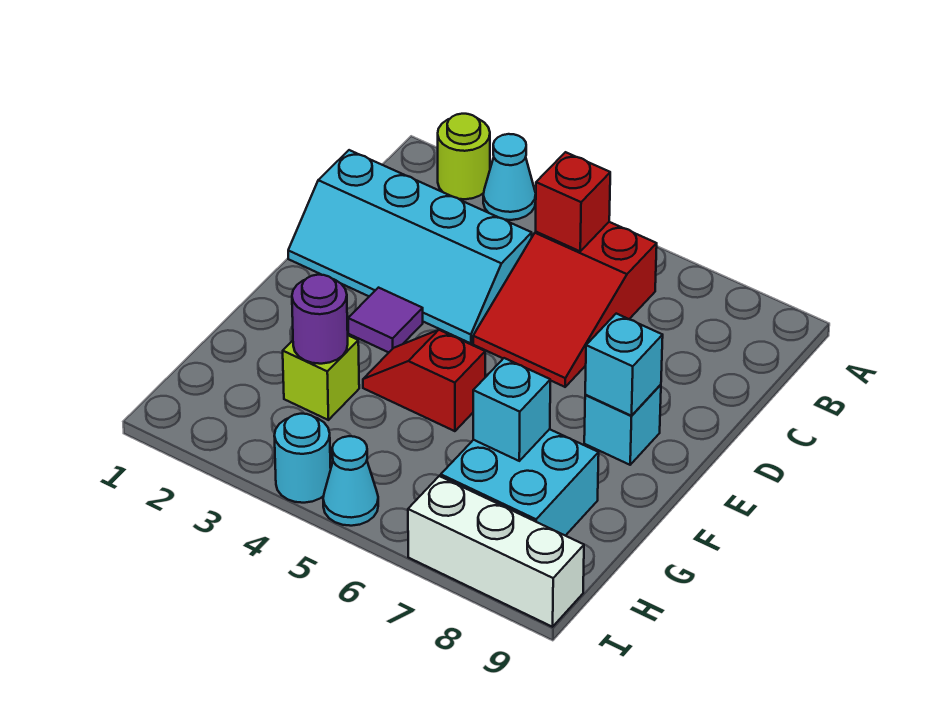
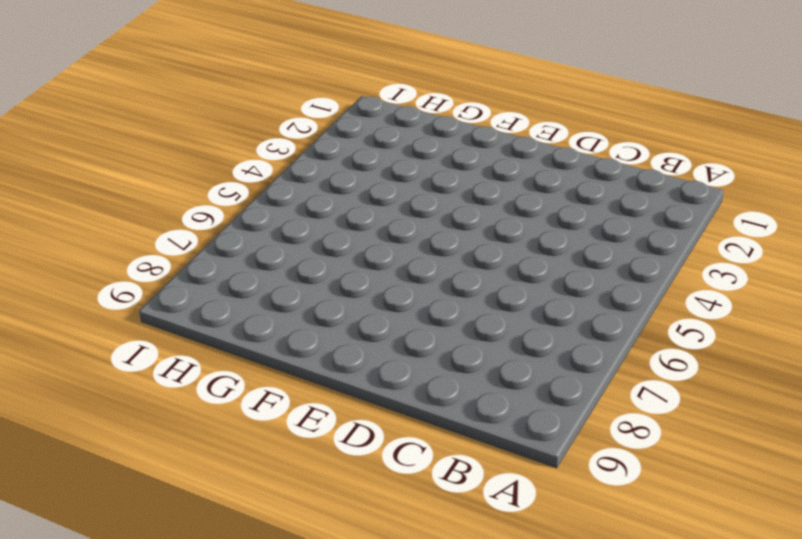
none -> lime 1x1 round brick [438,114,490,199]
none -> cyan 1x1 cone [483,134,536,220]
none -> red 2x3 slope [473,222,657,387]

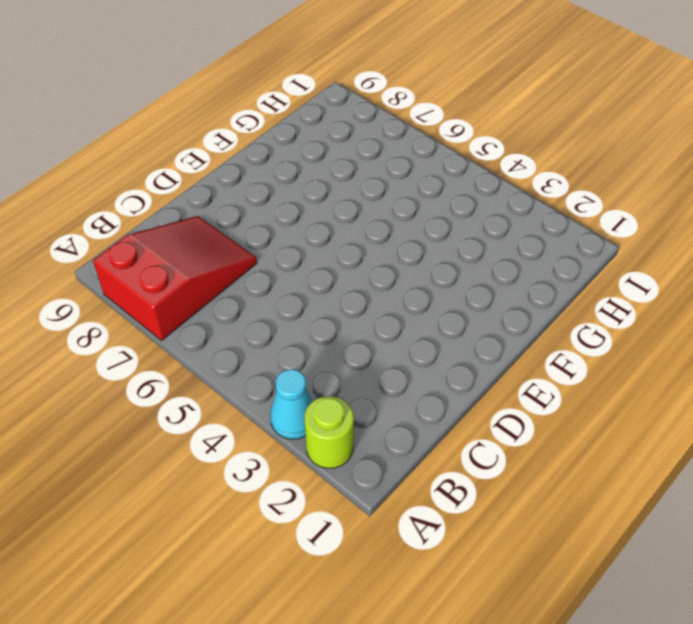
red 2x3 slope [93,216,257,340] -> red 2x3 slope moved to [473,222,657,387]
none -> cyan 2x4 slope [288,150,532,343]
none -> purple 1x1 tile [348,288,423,352]
none -> cyan 1x1 brick [584,385,661,465]

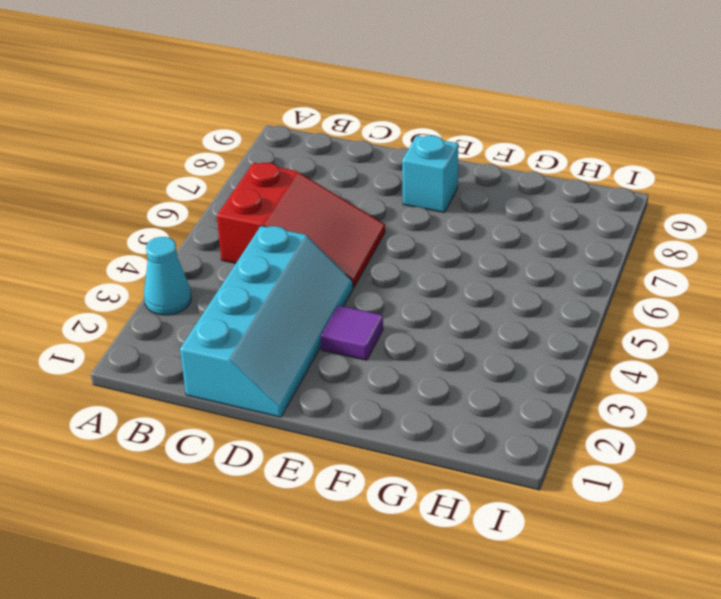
none -> lime 1x1 round brick [438,114,490,199]
none -> red 1x2 slope [363,330,485,431]
none -> lime 1x1 brick [283,335,359,420]

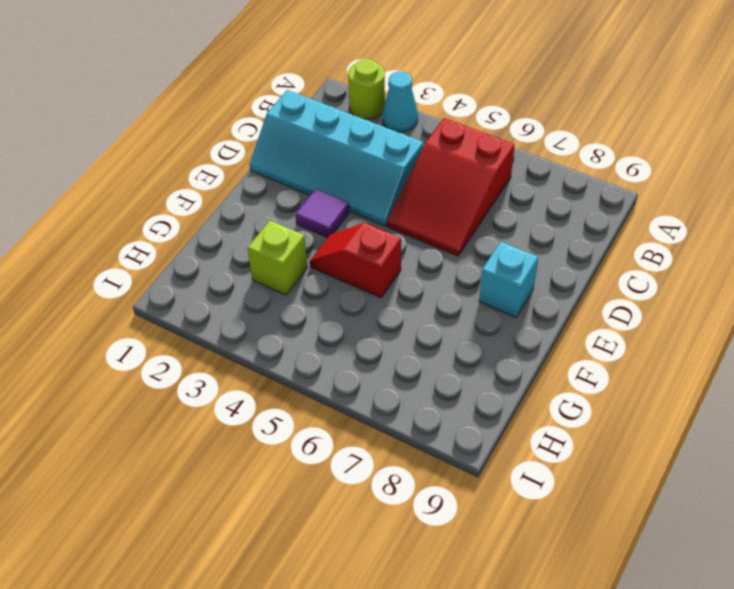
none -> cyan 2x2 brick [441,429,599,536]
none -> cyan 1x1 round brick [274,414,331,503]
none -> cyan 1x1 cone [323,436,378,526]

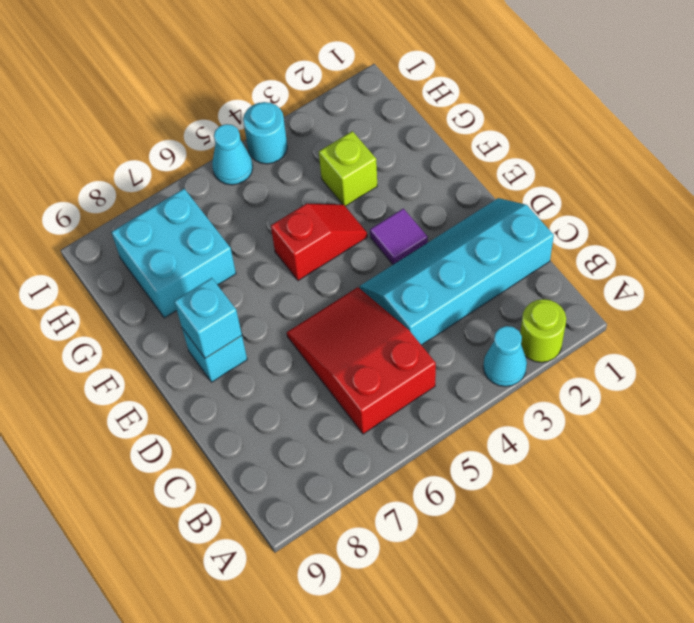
none -> white 1x3 brick [408,476,584,627]
none -> red 1x1 brick [536,152,610,251]
none -> purple 1x1 round brick [292,275,348,364]

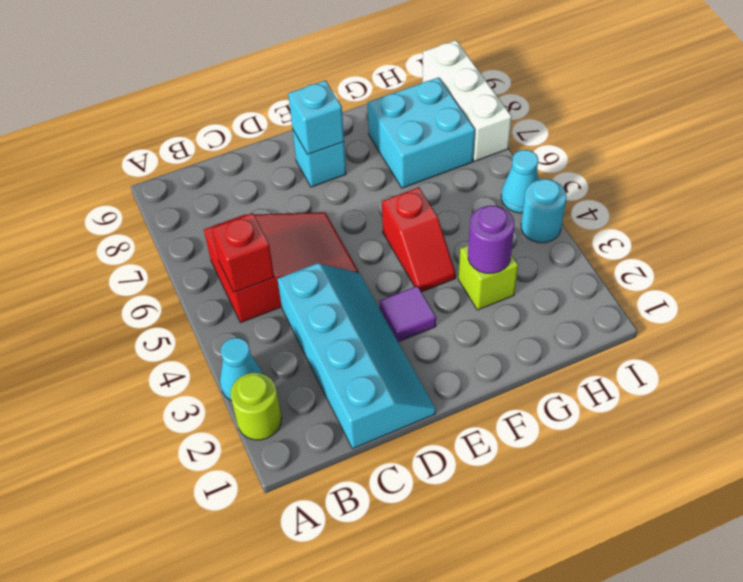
none -> cyan 1x1 brick [473,358,550,461]

